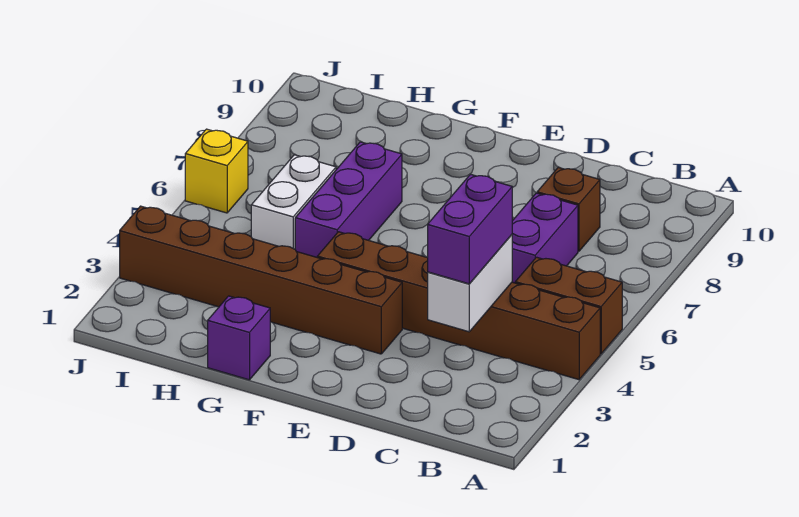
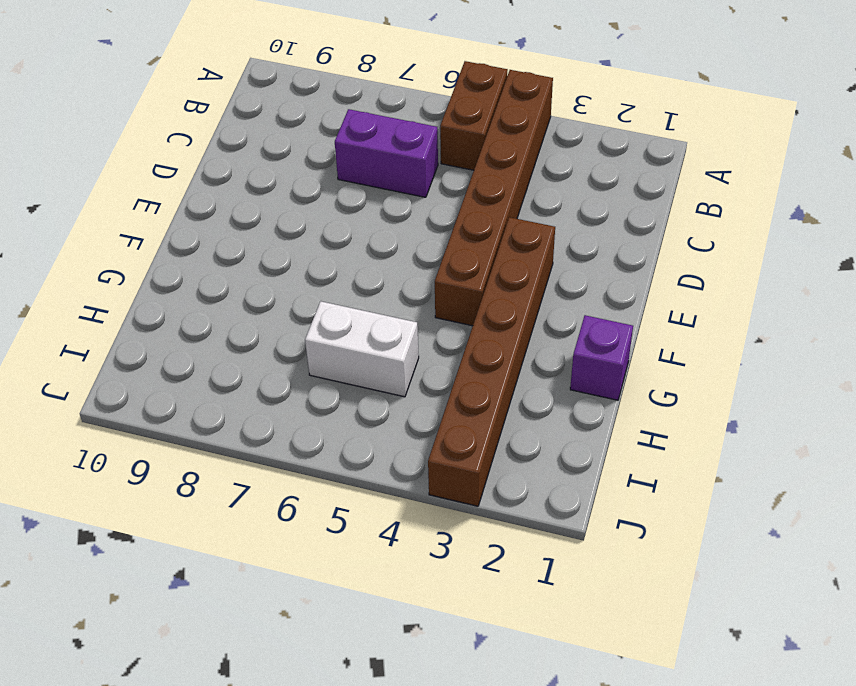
none -> brown 1x1 brick [537,167,600,251]
none -> purple 1x3 brick [295,142,402,257]

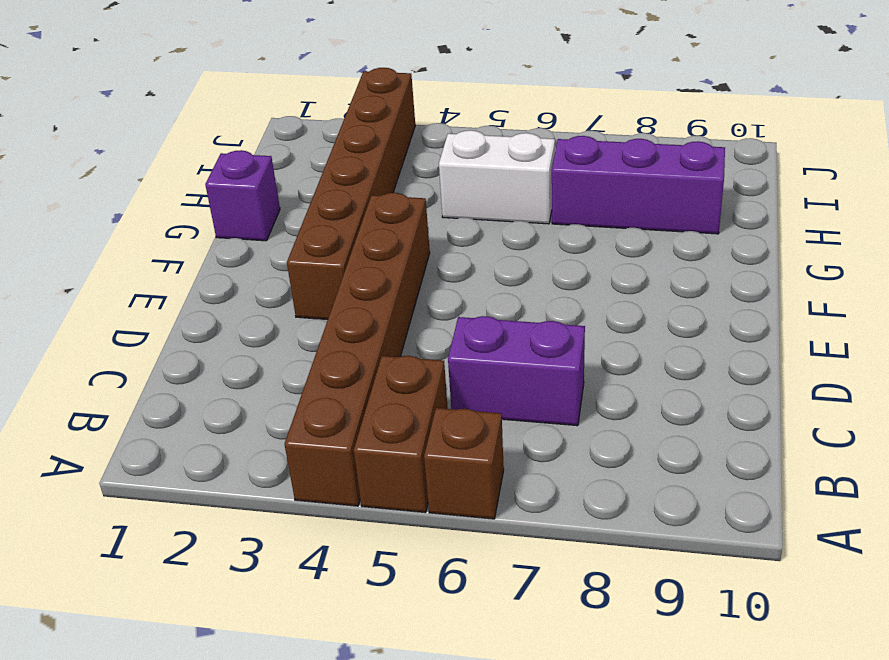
brown 1x1 brick [424,408,504,519] -> brown 1x1 brick moved to [537,167,600,251]
purple 1x3 brick [552,136,725,234] -> purple 1x3 brick moved to [295,142,402,257]
none -> yellow 1x1 brick [185,129,248,213]
none -> white 1x2 brick [428,235,512,332]

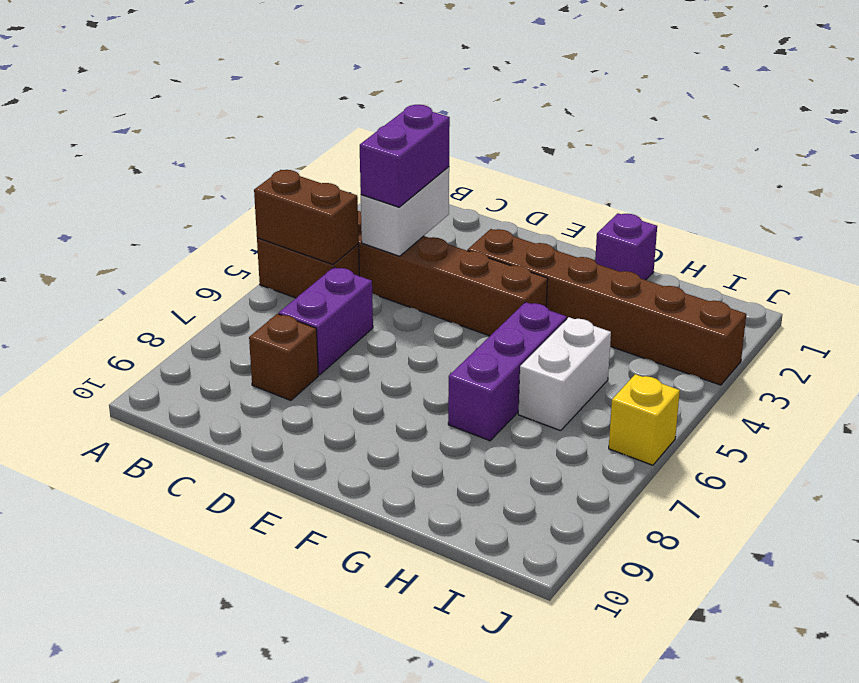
brown 1x2 brick [254,170,359,265] -> none

